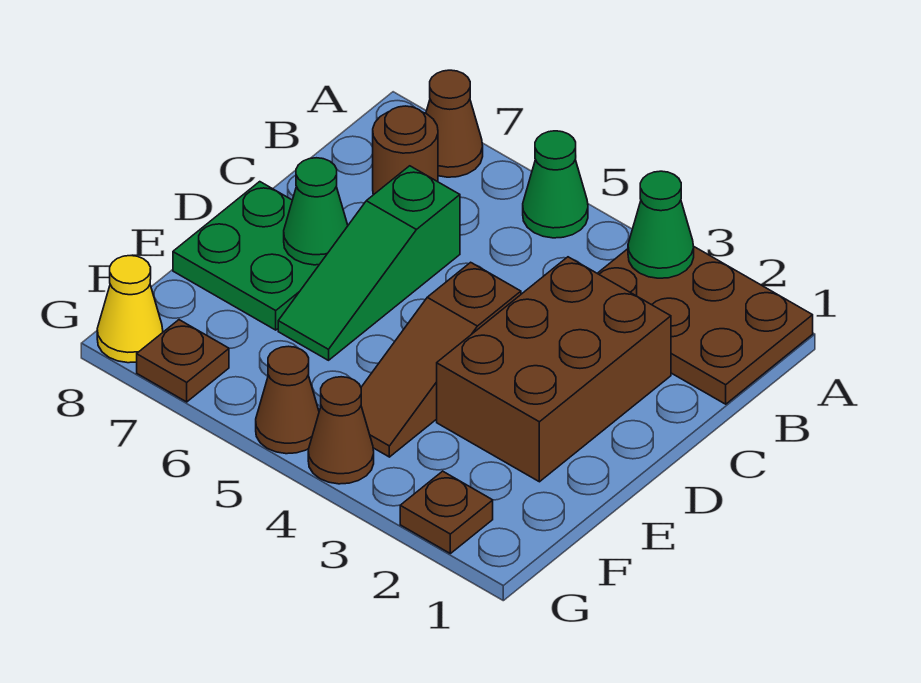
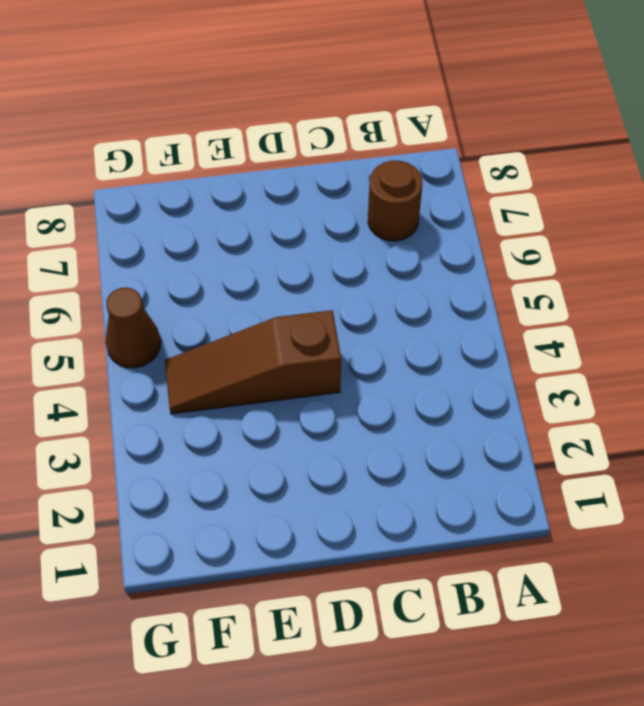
none -> brown 2x3 plate [597,247,813,404]
none -> green 1x1 cone [523,131,588,238]
none -> brown 1x1 cone [426,70,483,177]

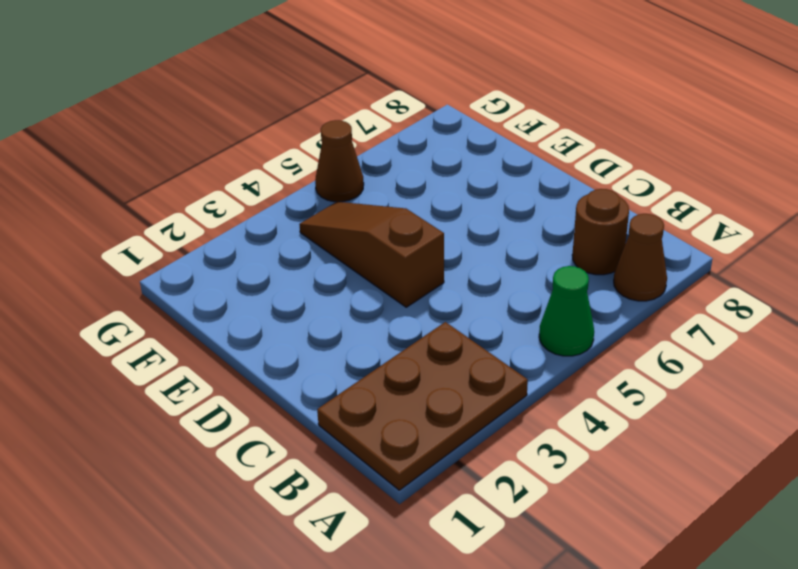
none -> brown 2x3 brick [437,257,671,482]
none -> green 1x3 slope [278,166,460,360]
none -> green 2x2 plate [173,182,319,330]

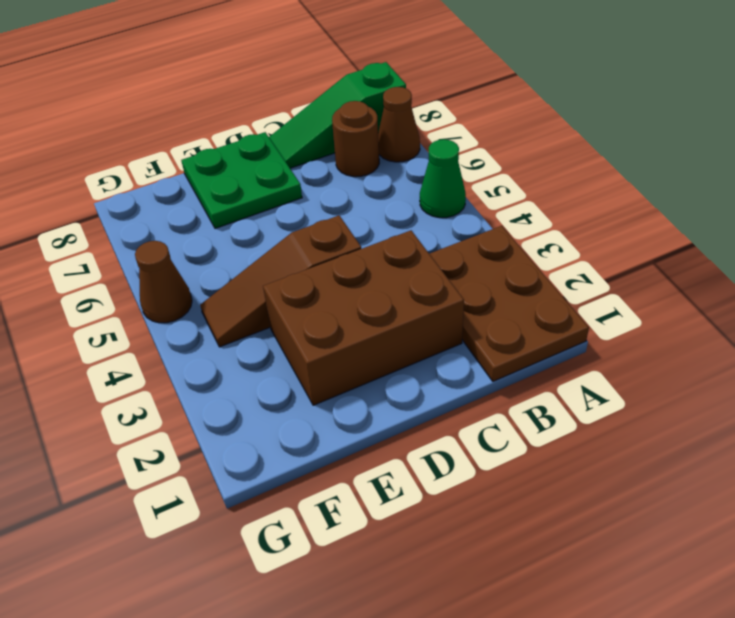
green 1x3 slope [269,62,406,168] -> green 1x3 slope moved to [278,166,460,360]
none -> brown 1x1 plate [400,471,493,553]
none -> brown 1x1 cone [308,377,374,484]
none -> brown 1x1 plate [137,320,229,402]

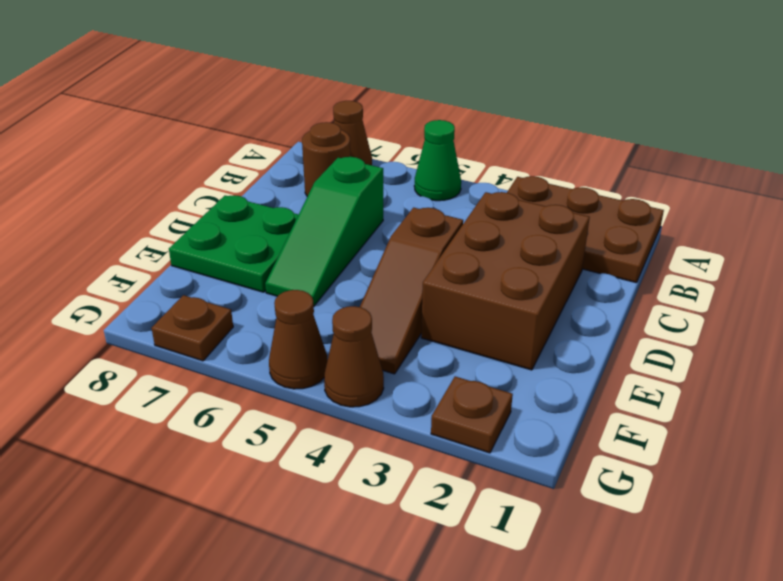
none -> yellow 1x1 cone [97,256,163,363]
none -> green 1x1 cone [628,171,694,278]
none -> green 1x1 cone [284,158,348,265]

